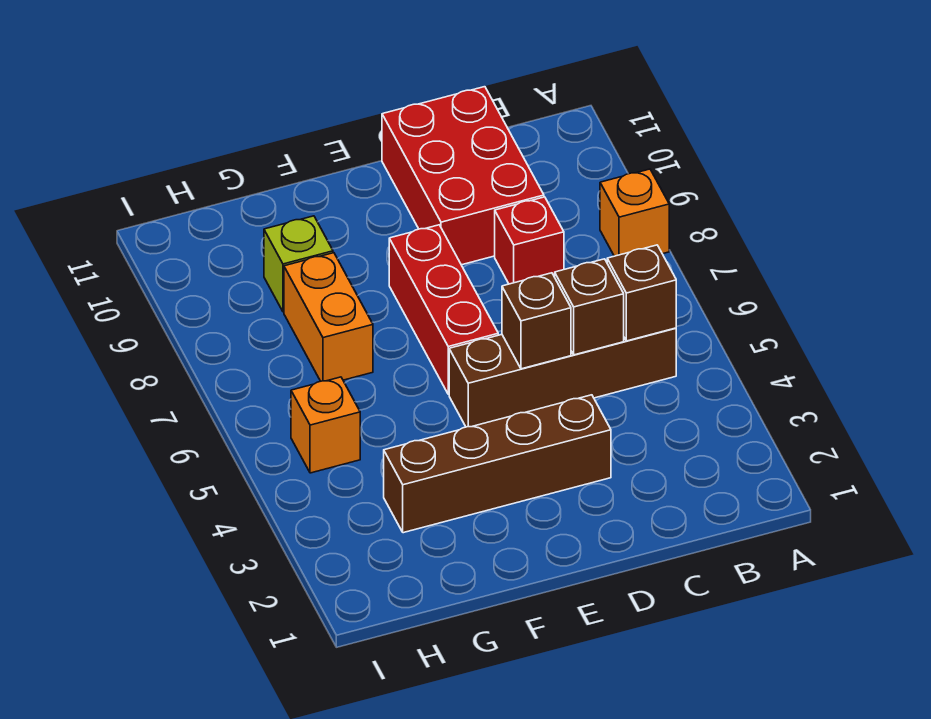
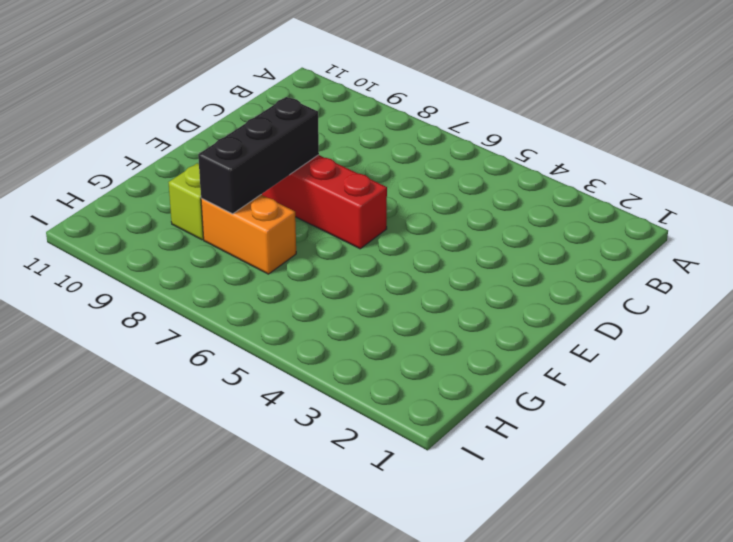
black 1x3 brick [198,97,319,214] -> none
none -> orange 1x1 brick [600,169,669,256]
none -> brown 1x4 brick [449,328,676,427]
none -> red 1x1 brick [495,197,564,284]

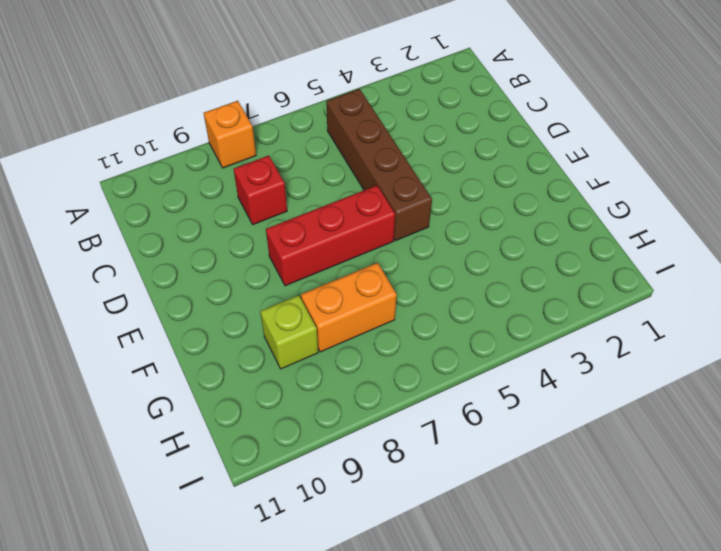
none -> red 2x3 brick [382,87,544,265]
none -> brown 1x4 brick [384,395,611,533]
none -> orange 1x1 brick [291,377,360,473]

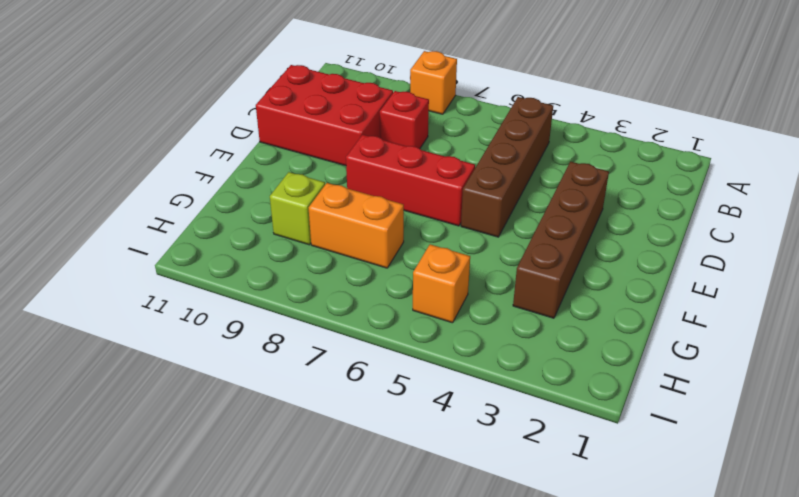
none -> brown 1x1 brick [607,245,676,341]
none -> brown 1x1 brick [555,259,624,355]
none -> brown 1x1 brick [502,273,571,369]

